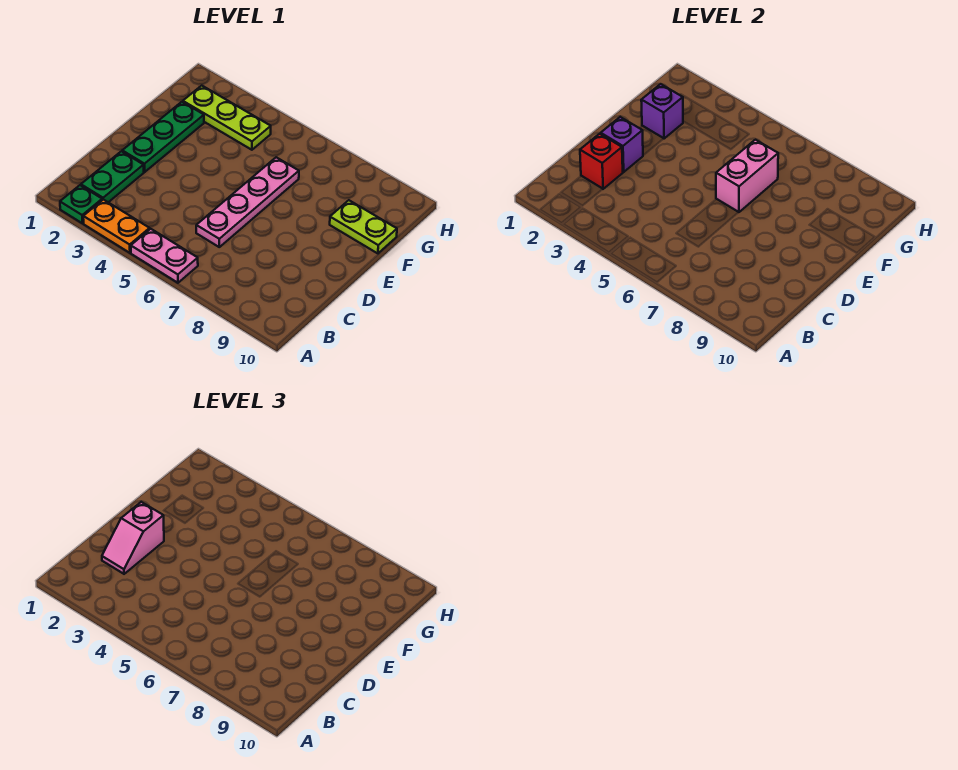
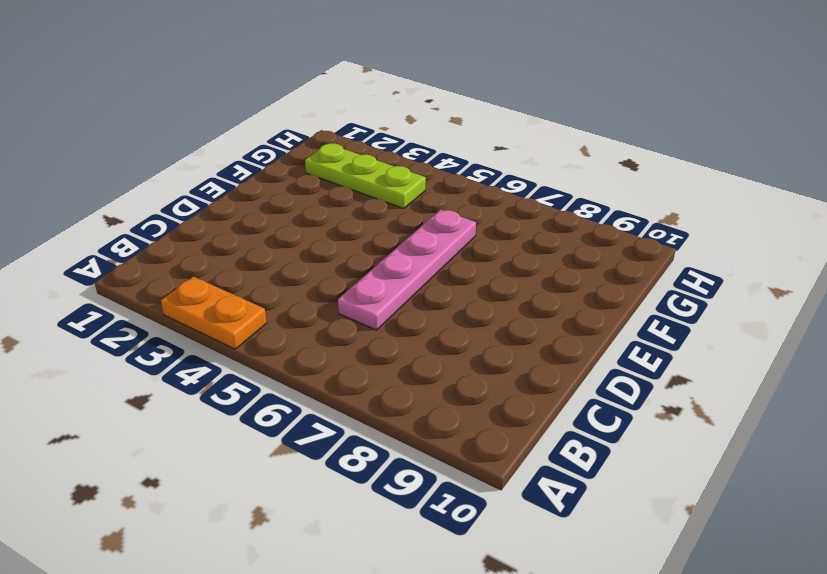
none -> green 1x1 plate [60,185,102,223]
none -> pink 1x2 plate [131,229,198,283]
none -> green 1x2 plate [81,151,144,202]

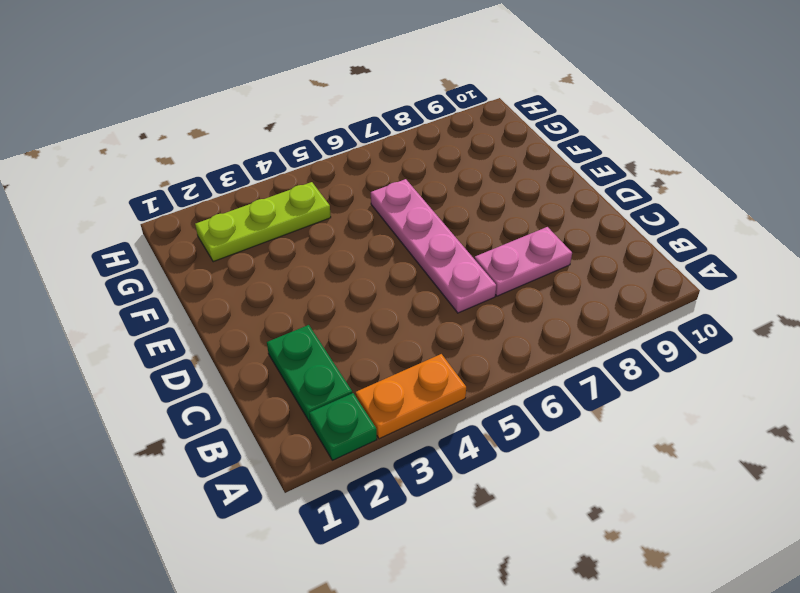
pink 1x2 plate [475,227,572,296] -> pink 1x2 plate moved to [131,229,198,283]
none -> green 1x3 plate [122,102,204,172]
none -> lime 1x2 plate [330,200,397,253]
none -> red 1x1 brick [580,134,623,189]

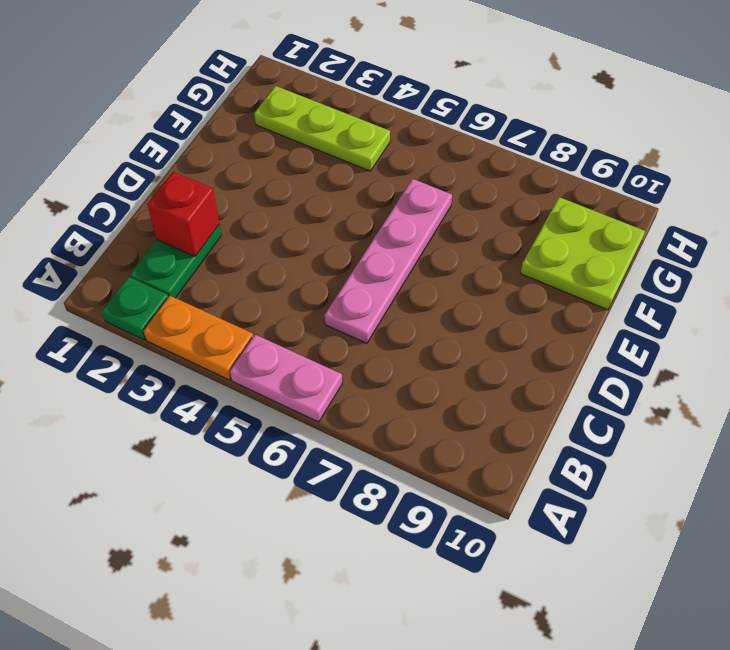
lime 2x2 plate [520,197,645,310] -> lime 1x2 plate [330,200,397,253]
none -> green 1x3 plate [122,102,204,172]
none -> purple 1x1 brick [601,117,643,172]
none -> pink 1x2 brick [716,140,778,212]

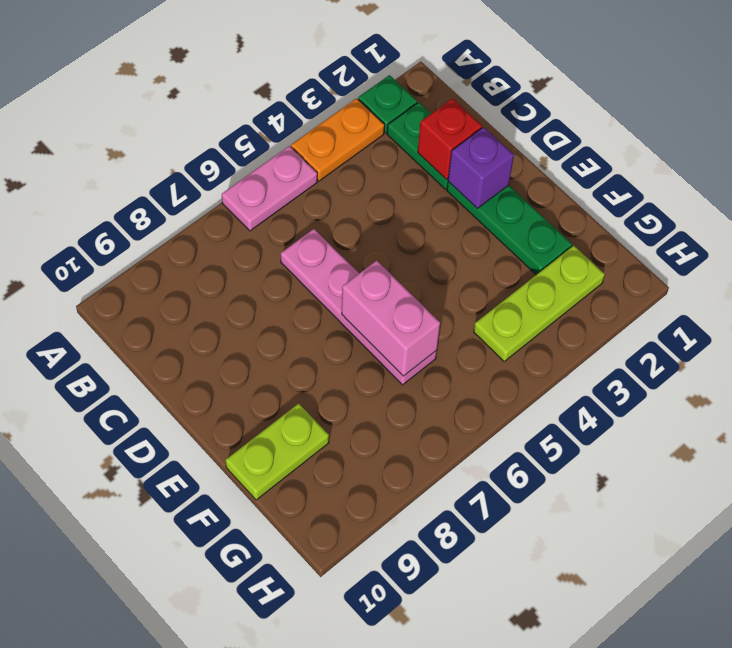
none -> purple 1x1 brick [641,84,683,139]
none -> pink 1x2 slope [102,502,164,574]

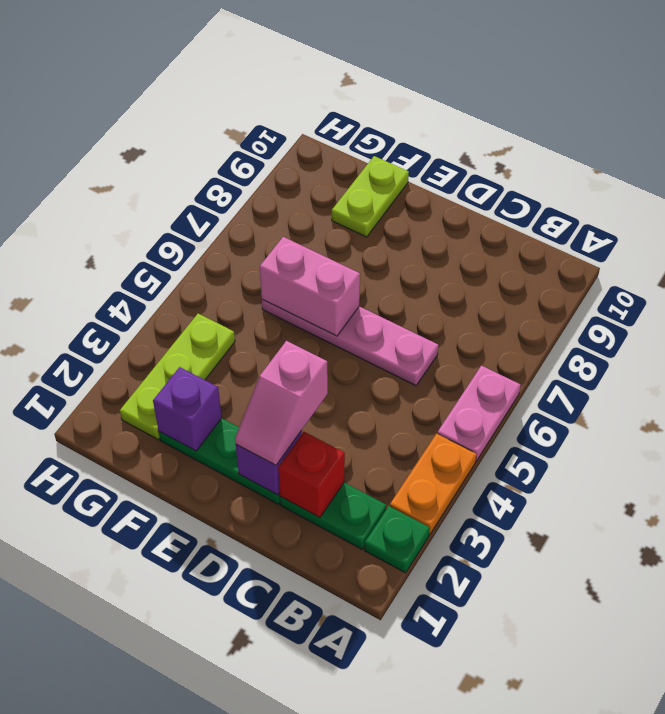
pink 1x2 slope [235,341,328,465] -> pink 1x2 slope turned to [102,502,164,574]

